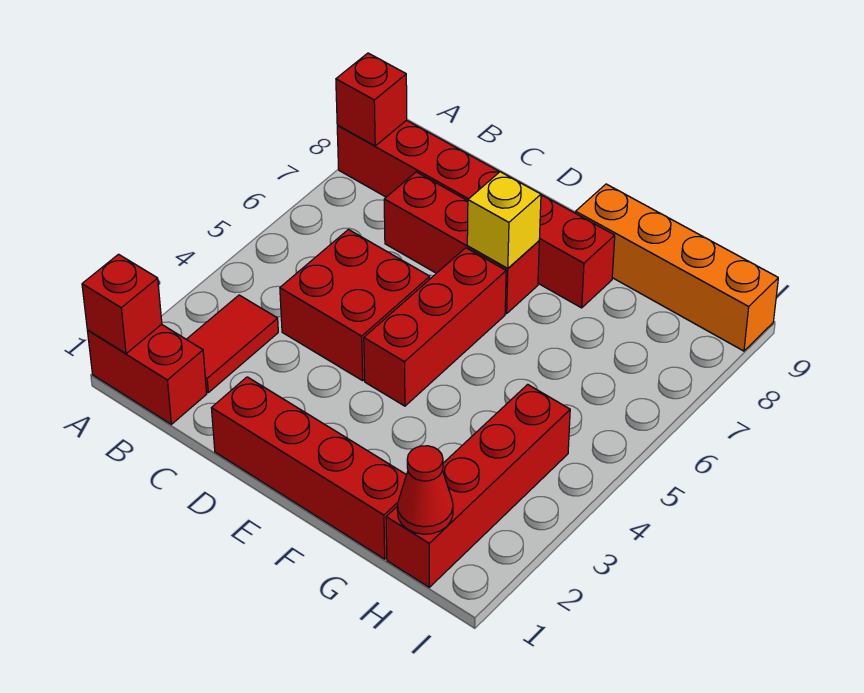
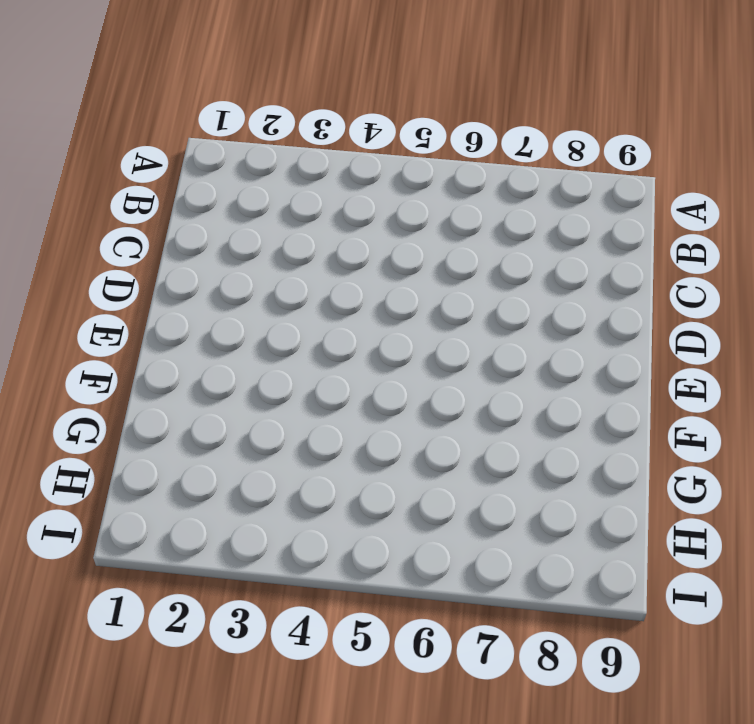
none -> red 1x2 brick [87,324,207,424]
none -> red 1x6 brick [337,120,615,308]
none -> red 1x2 tile [186,295,278,392]

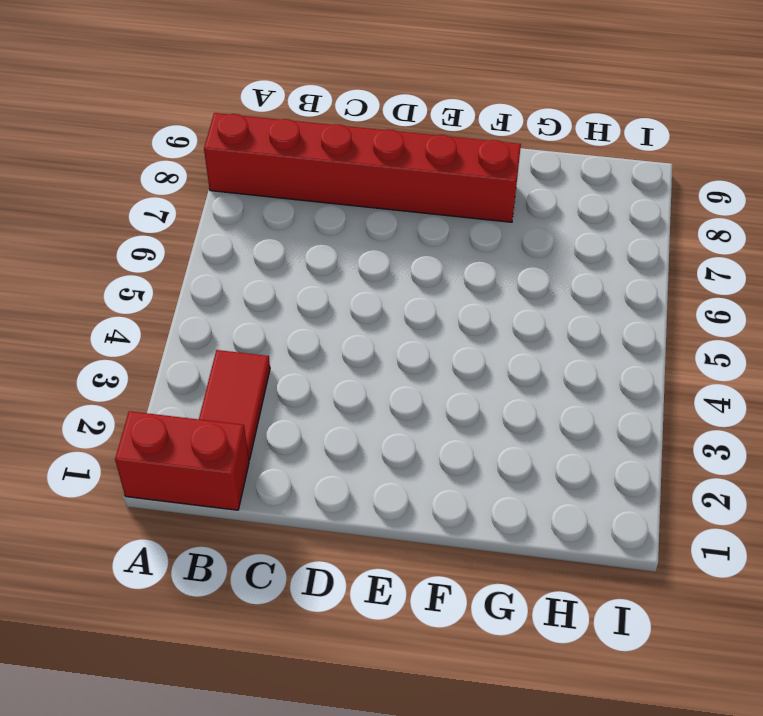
none -> red 2x2 brick [280,230,430,381]
none -> red 1x3 brick [384,172,539,314]
none -> red 1x4 brick [211,377,406,559]

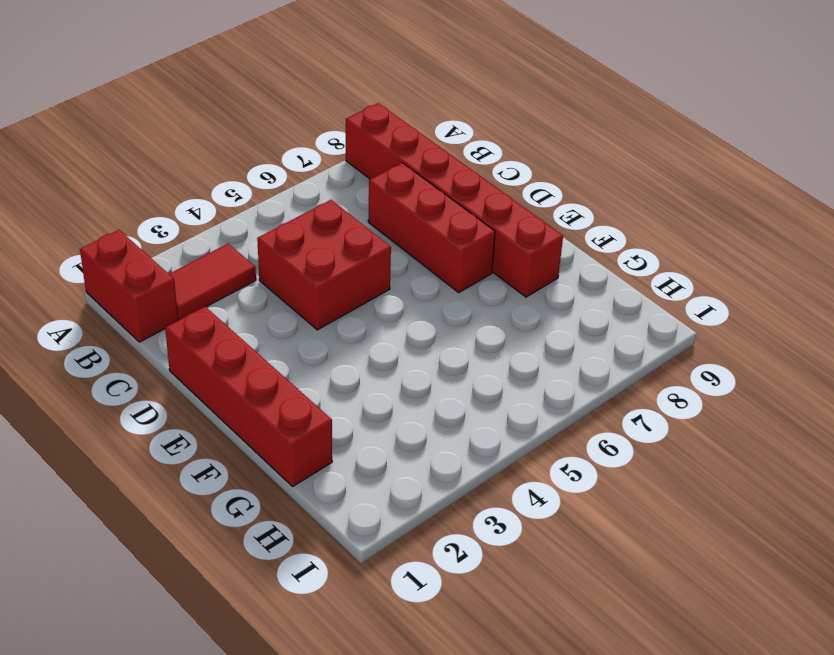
none -> red 1x3 brick [364,248,506,406]
none -> orange 1x4 brick [576,184,778,351]
none -> red 1x4 brick [386,384,570,587]

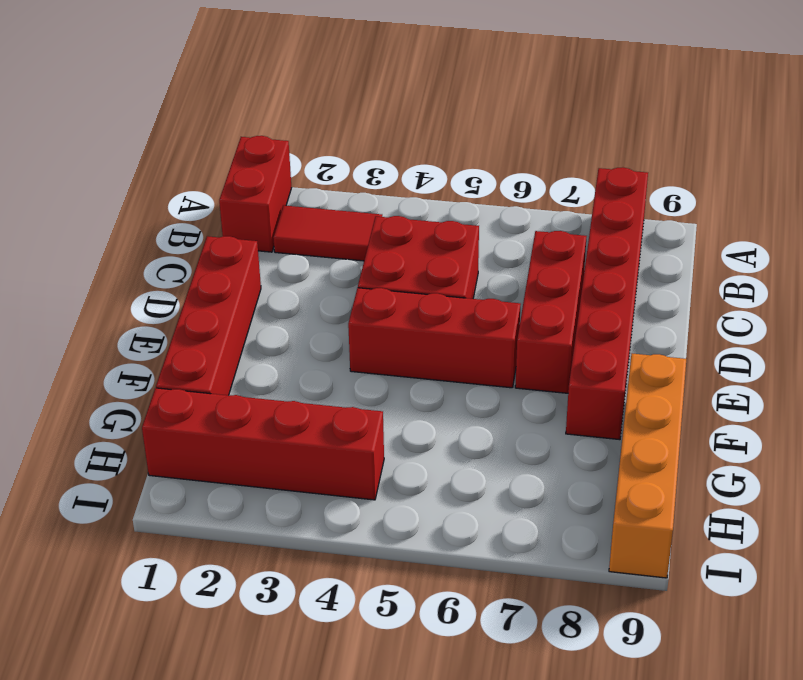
none -> red 1x1 brick [82,254,162,354]
none -> red 1x1 brick [336,53,407,146]
none -> yellow 1x1 brick [467,172,541,268]

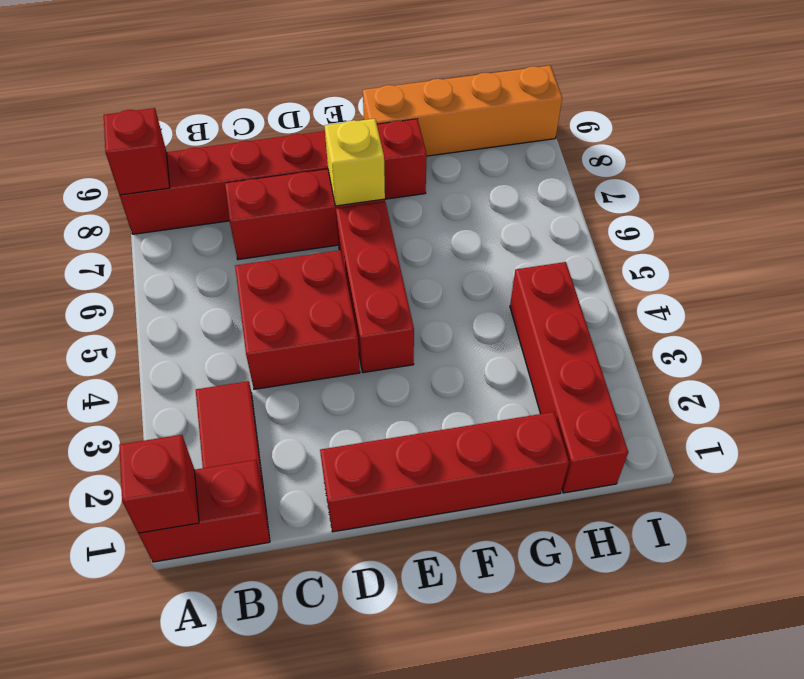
none -> red 1x1 cone [397,446,453,534]

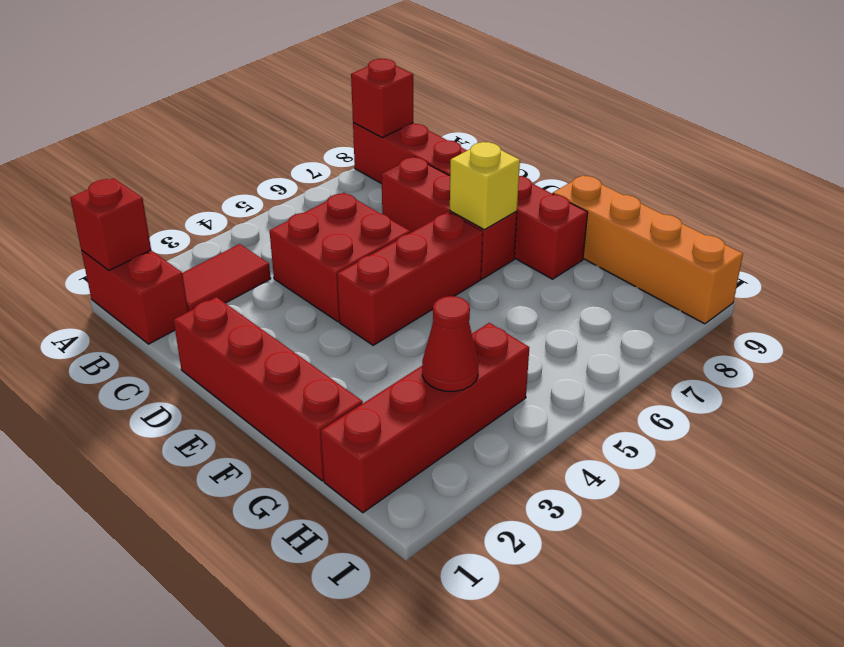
red 1x1 cone [422,296,478,391] -> red 1x1 cone moved to [397,446,453,534]

